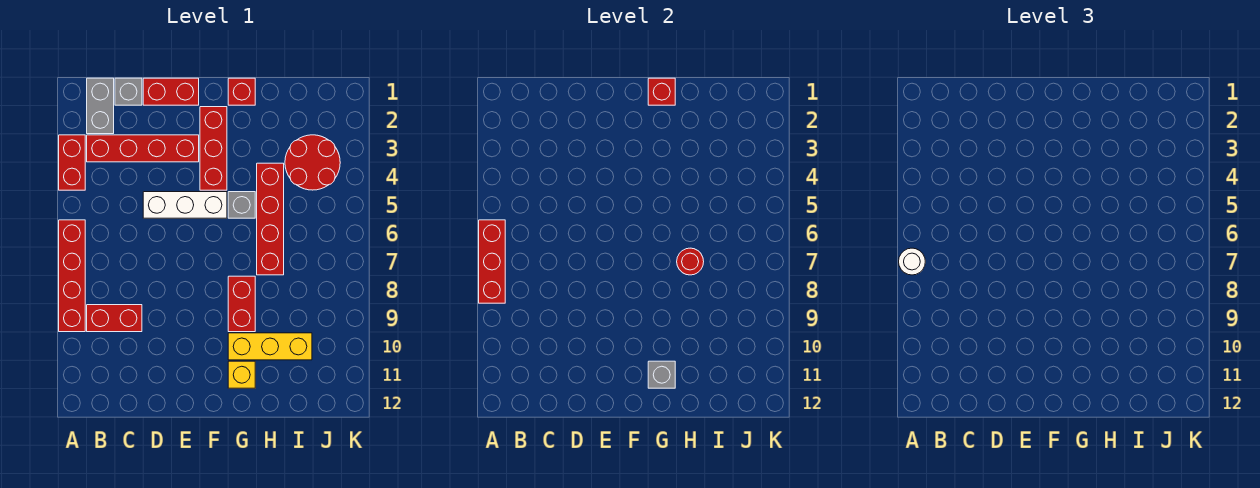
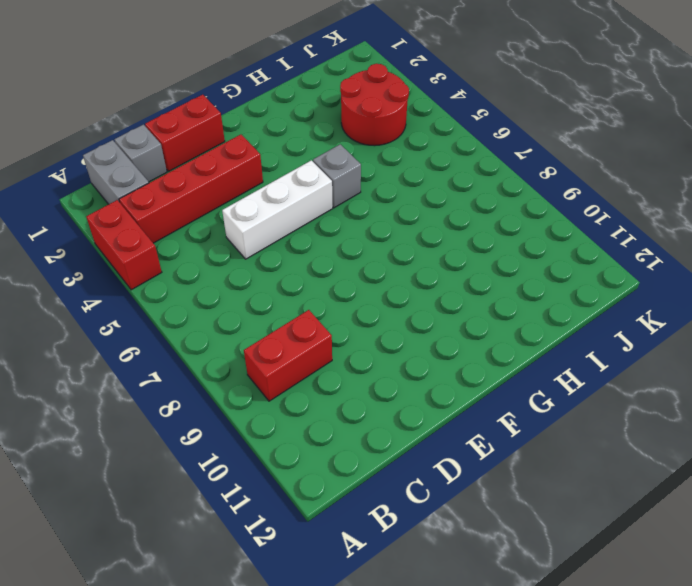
none -> red 1x4 brick [59,220,85,332]
none -> red 1x3 brick [200,107,227,190]
none -> red 1x1 brick [228,78,255,105]

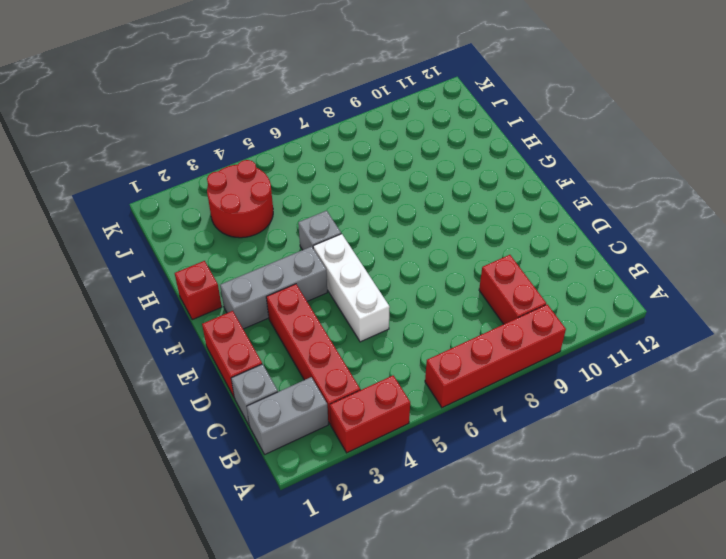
grey 1x3 brick [220,246,327,329] -> red 1x3 brick [200,107,227,190]
none -> red 1x2 brick [228,276,255,332]
none -> yellow 1x3 brick [228,333,312,360]
none -> yellow 1x1 brick [228,361,255,388]

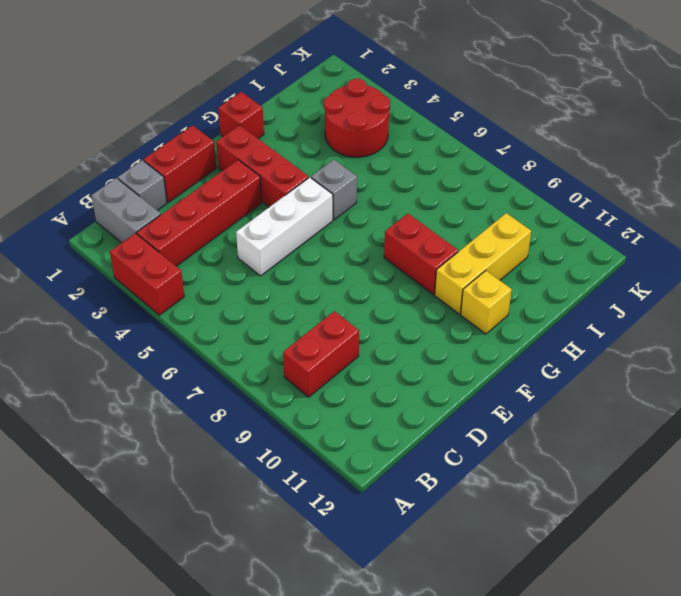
none -> red 1x4 brick [59,220,85,332]
none -> red 1x4 brick [257,163,284,275]
none -> red 1x3 brick [479,220,505,303]

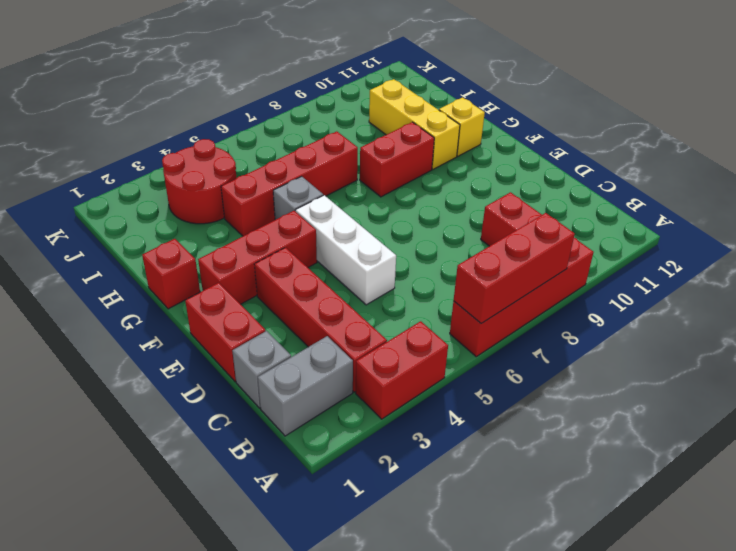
none -> red 1x1 brick [648,78,675,105]
none -> grey 1x1 brick [648,361,675,388]
none -> red 1x1 round brick [677,248,704,275]

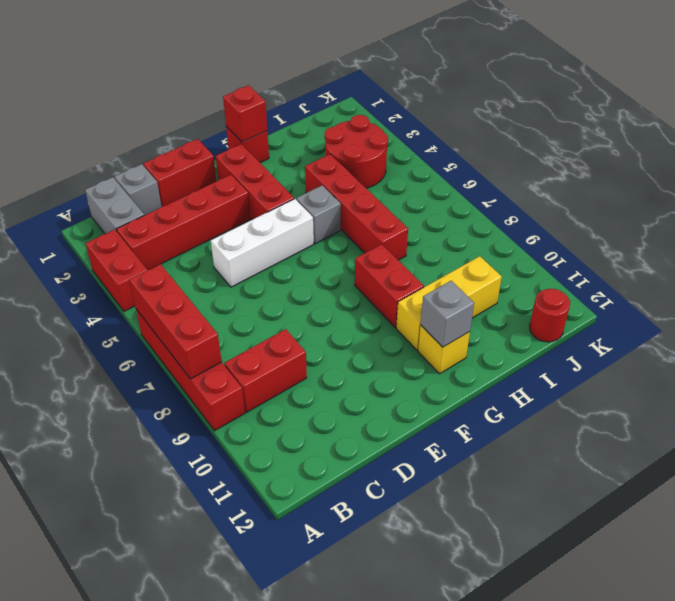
red 1x1 round brick [530,289,570,342] -> red 1x1 round brick moved to [677,248,704,275]
none -> white 1x1 round brick [899,248,925,275]

